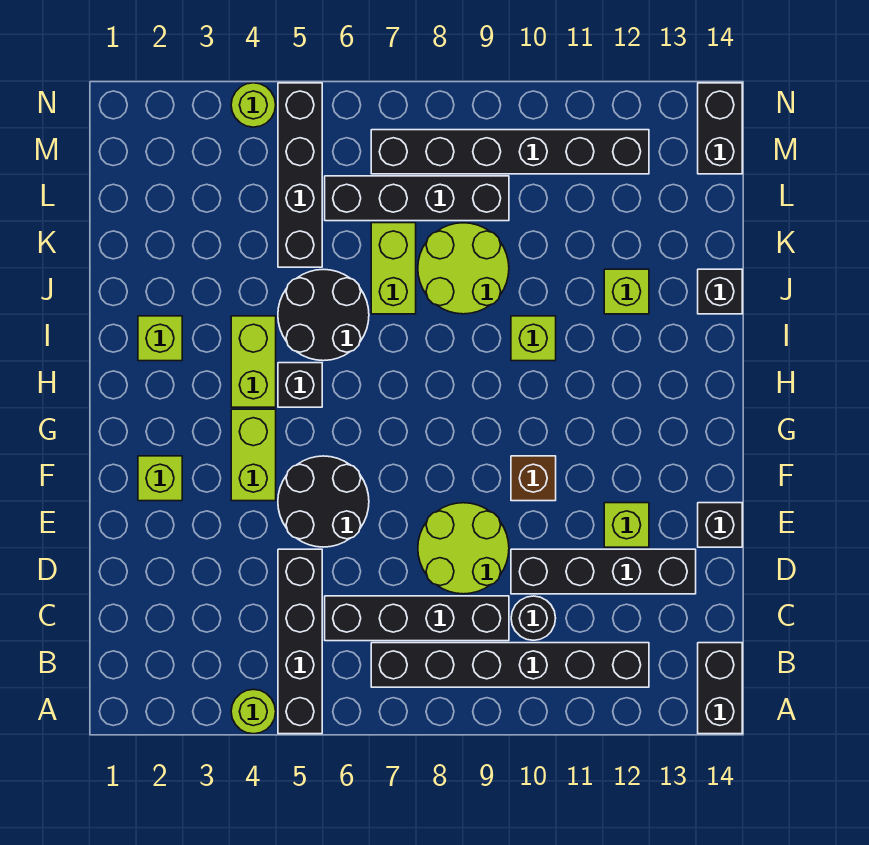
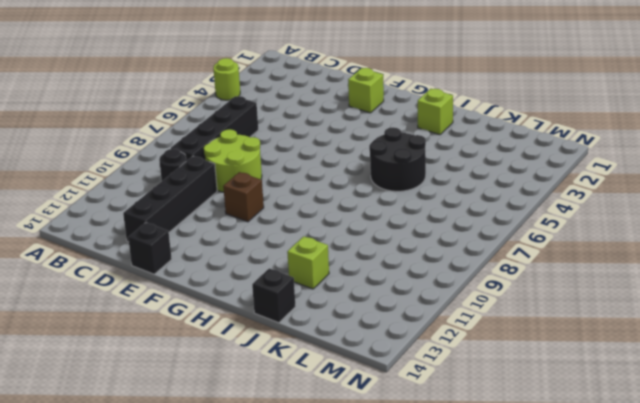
none -> black 1x4 brick [278,549,322,734]
none -> black 1x2 brick [698,643,742,734]
none -> black 1x6 brick [371,643,649,687]

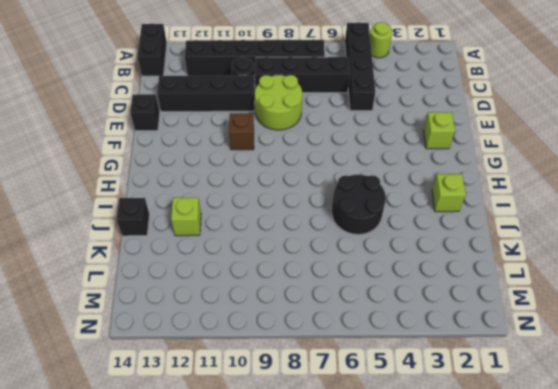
none -> black 2x2 round brick [278,456,369,547]
none -> lime 1x1 brick [604,503,649,547]
none -> lime 1x2 brick [231,409,276,501]

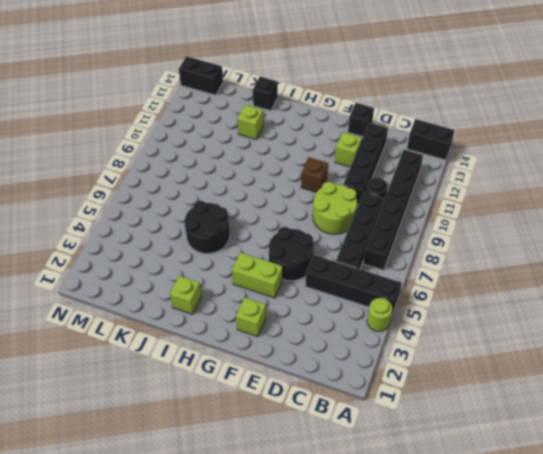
none -> lime 1x2 brick [231,316,276,407]
none -> black 1x1 brick [278,363,322,407]
none -> lime 1x1 brick [511,316,556,361]

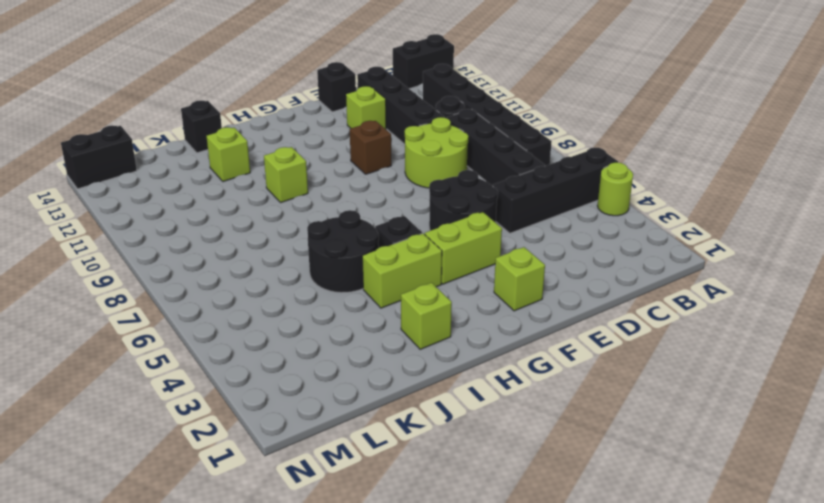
none -> lime 1x2 brick [371,223,416,314]
none -> lime 2x2 round brick [418,223,509,314]
none -> black 1x4 brick [278,83,322,267]

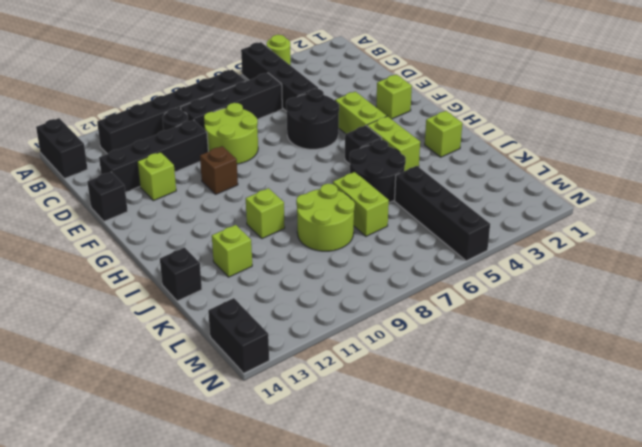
none -> black 1x4 brick [325,176,509,221]
none -> black 1x6 brick [371,130,649,174]
none -> lime 1x1 round brick [231,83,276,127]

